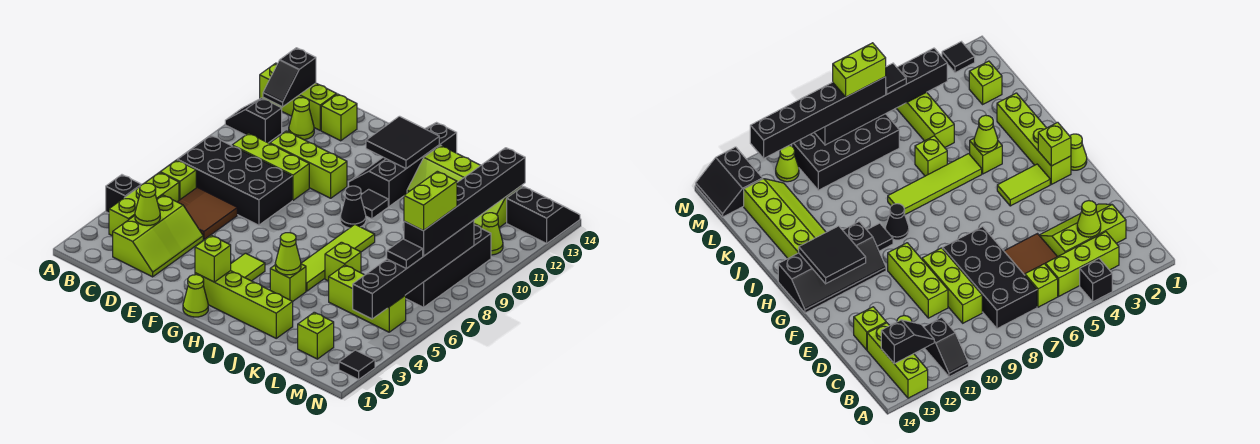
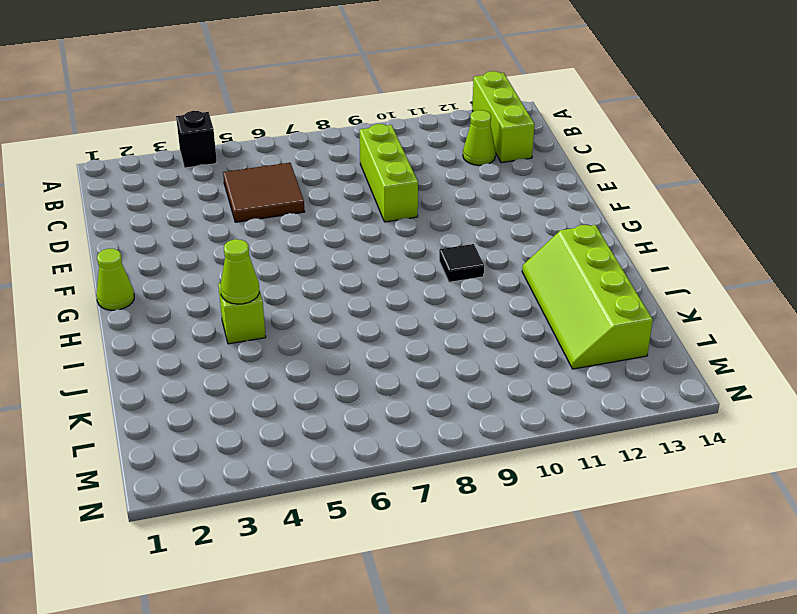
none -> black 1x2 slope [225,98,282,143]
none -> lime 1x3 brick [109,172,179,236]
none -> lime 1x1 brick [160,160,196,200]
none -> black 2x4 brick [177,135,292,225]

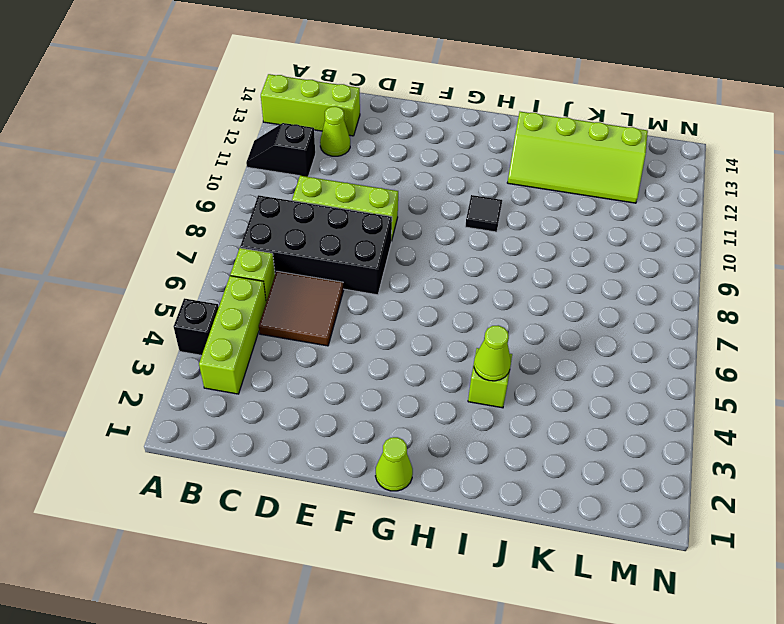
none -> lime 2x3 slope [113,195,203,277]
none -> lime 1x3 brick [270,131,347,198]
none -> lime 1x1 brick [321,94,357,141]
none -> lime 1x4 brick [195,271,293,338]

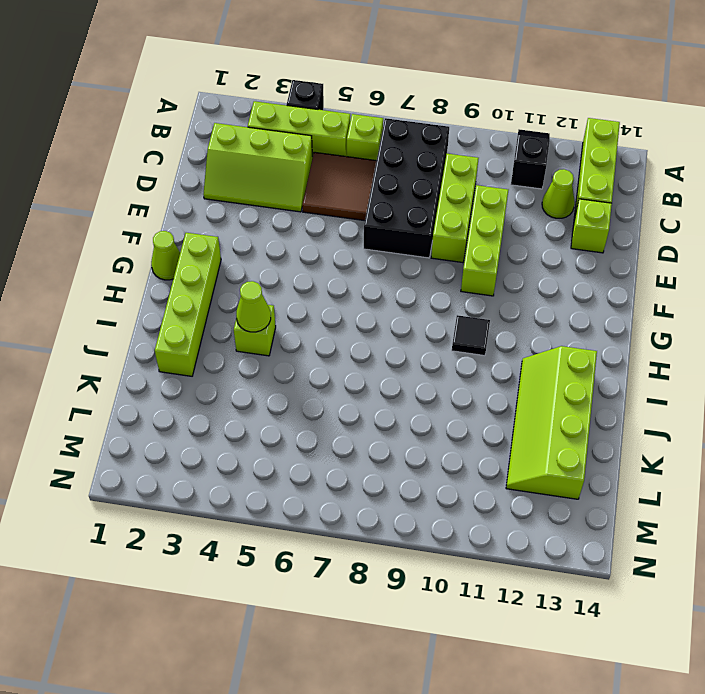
none -> lime 1x2 tile [231,253,265,281]
none -> black 2x4 slope [349,123,457,206]
none -> black 1x1 cone [340,186,366,228]
none -> lime 1x4 tile [301,225,375,291]

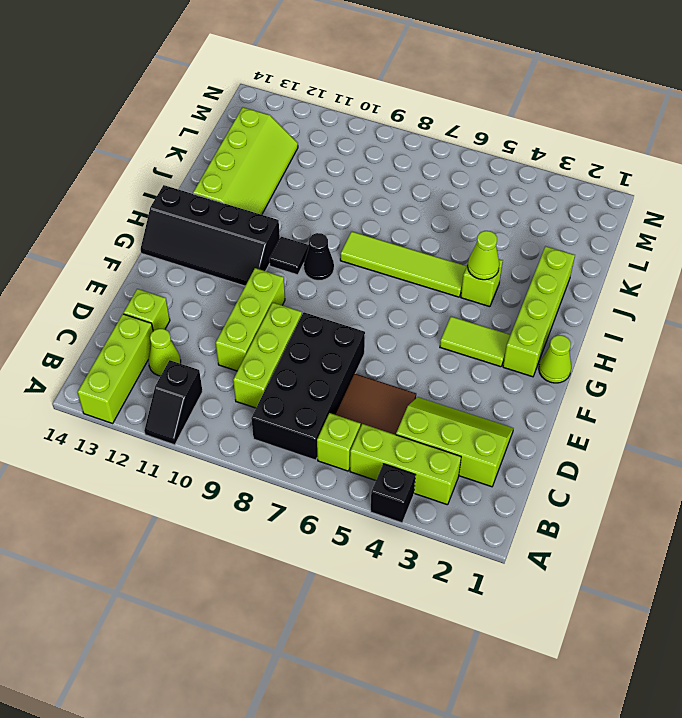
none -> lime 1x1 brick [325,242,361,281]
none -> lime 1x3 brick [329,265,406,332]
none -> lime 1x1 brick [298,312,334,359]
none -> black 2x4 brick [405,225,491,307]

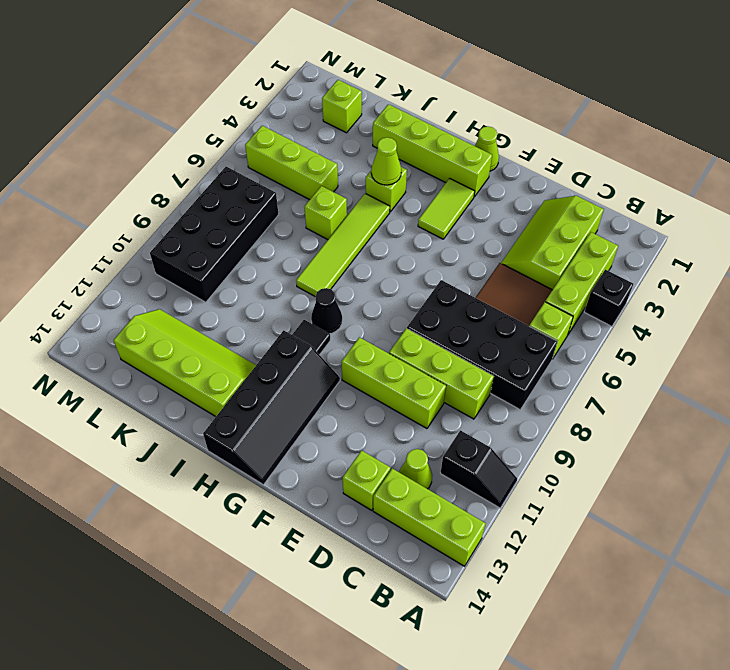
none -> lime 1x1 cone [481,213,503,255]
none -> black 2x2 slope [507,186,580,243]
none -> black 1x1 tile [339,350,375,380]
none -> black 1x2 slope [263,48,316,107]

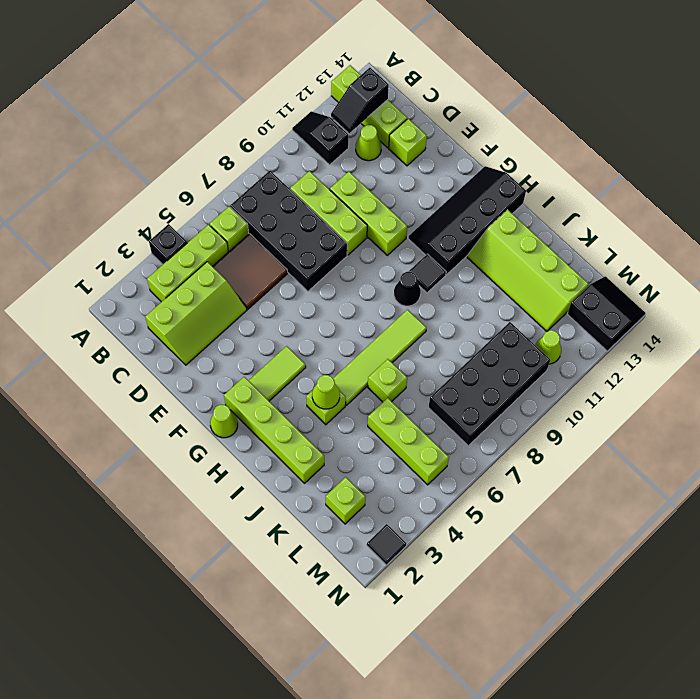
none -> lime 1x1 cone [135,183,160,225]
none -> lime 1x1 brick [195,235,231,282]
none -> black 2x2 tile [366,116,439,169]
none -> black 1x6 brick [353,220,474,319]

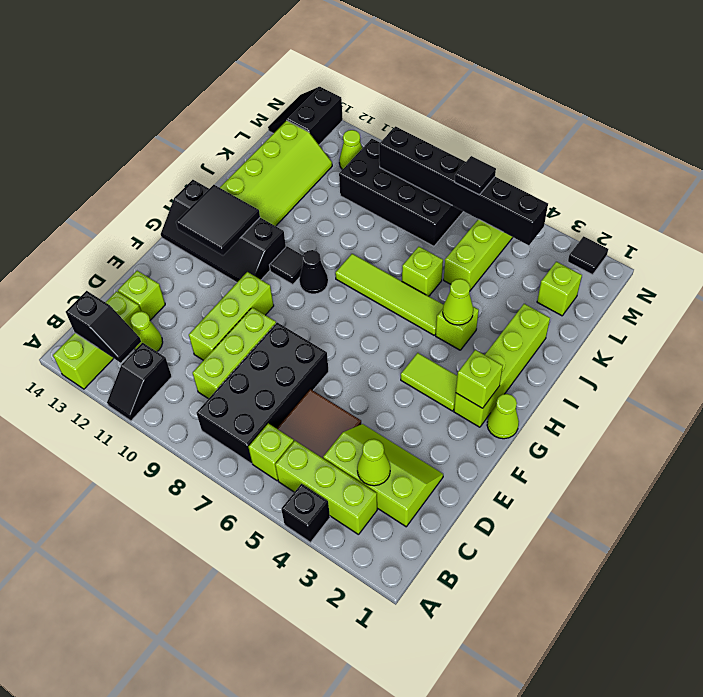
none -> black 1x6 brick [404,148,525,256]
none -> lime 1x2 brick [404,171,457,231]

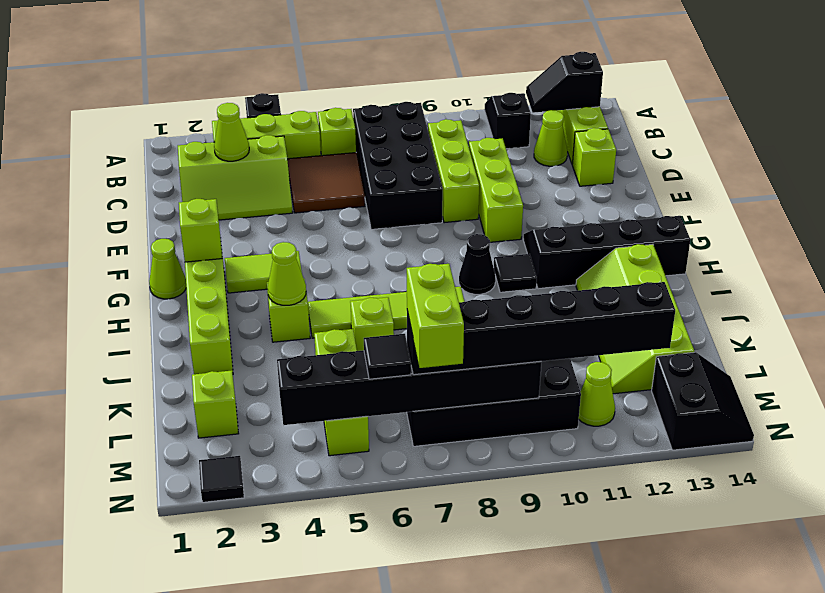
lime 1x2 brick [407,264,464,368] -> lime 1x2 brick turned to [404,171,457,231]
none -> black 2x2 tile [366,116,439,169]

